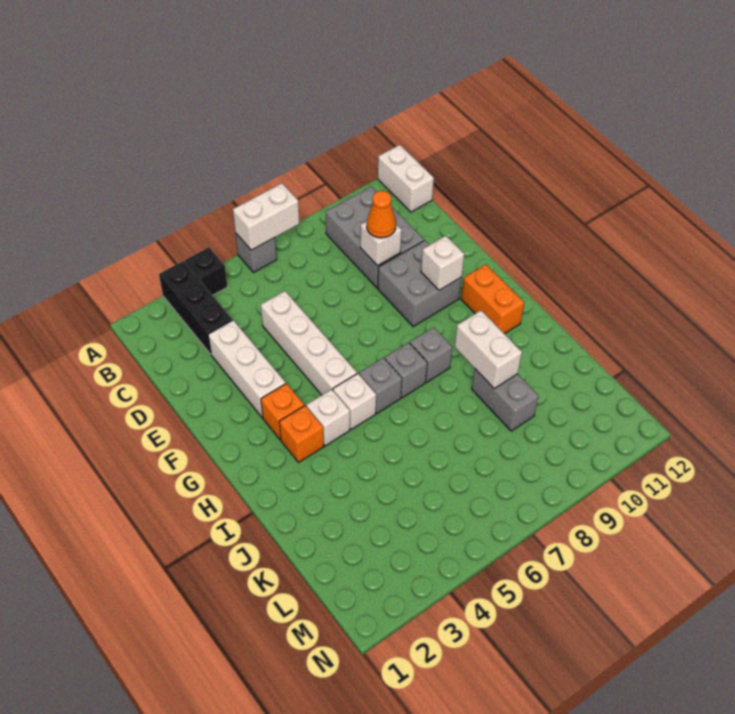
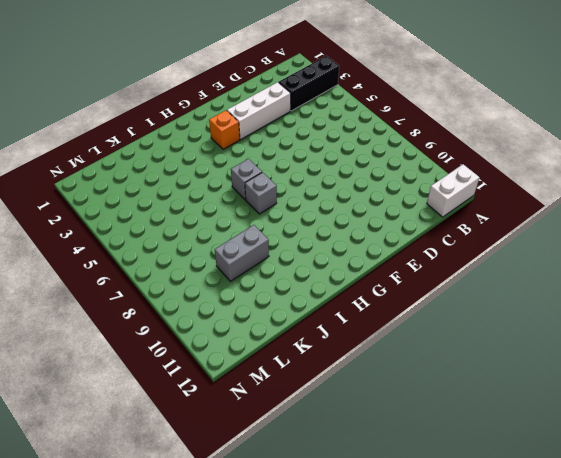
none -> black 1x1 brick [185,247,227,295]
none -> grey 1x1 brick [236,234,277,273]
none -> grey 2x3 brick [326,186,424,288]

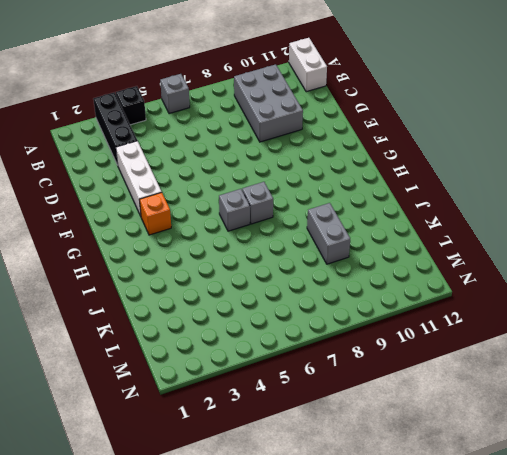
none -> white 1x4 brick [261,291,357,395]
none -> grey 2x2 brick [378,240,462,327]
none -> orange 1x2 brick [461,264,524,334]

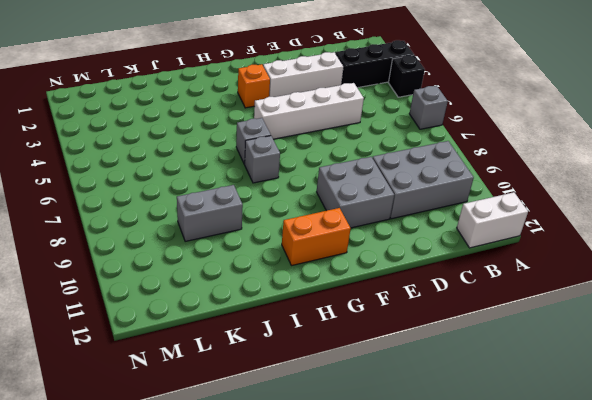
none -> orange 1x1 brick [279,406,324,462]
none -> white 1x1 brick [306,389,350,446]
none -> white 1x1 brick [333,373,376,429]

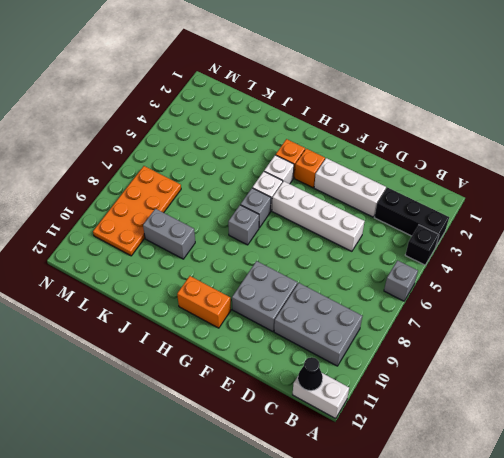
black 1x1 cone [298,357,323,391] -> none
orange 2x4 plate [93,166,181,256] -> none
none -> grey 1x1 brick [410,327,452,382]
none -> white 1x2 brick [233,183,299,250]
none -> white 1x1 brick [360,221,402,266]

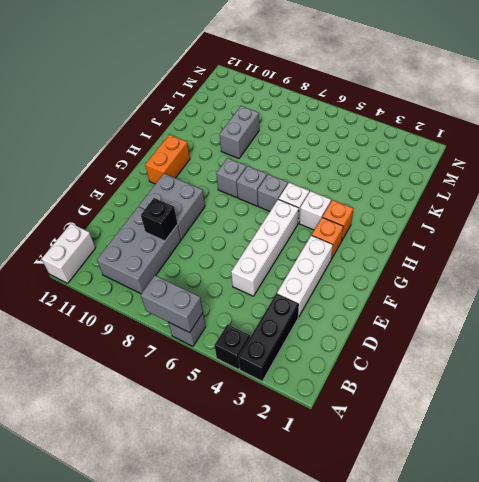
grey 1x2 brick [141,275,203,332] -> white 1x2 brick [233,183,299,250]
black 1x1 brick [141,198,178,241] -> white 1x1 brick [360,221,402,266]
none -> white 1x1 brick [421,236,464,290]
none -> white 1x2 brick [455,311,522,388]
none -> orange 1x1 cone [367,191,396,238]

